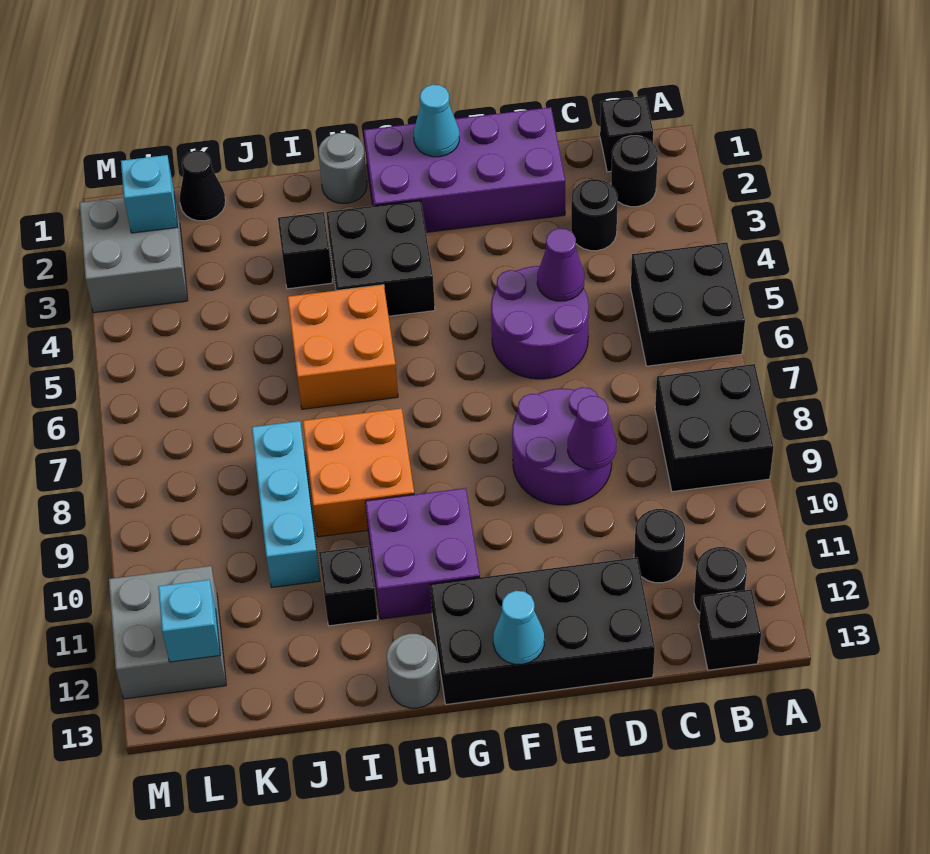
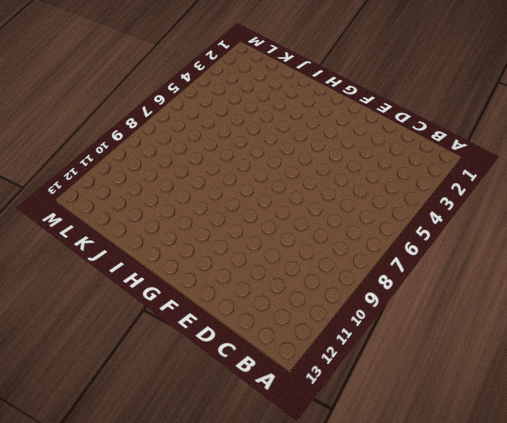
none -> black 2x2 brick [631,242,745,366]
none -> black 2x2 brick [655,364,774,492]
none -> black 1x1 brick [600,96,653,172]
none -> black 1x1 round brick [611,136,658,207]

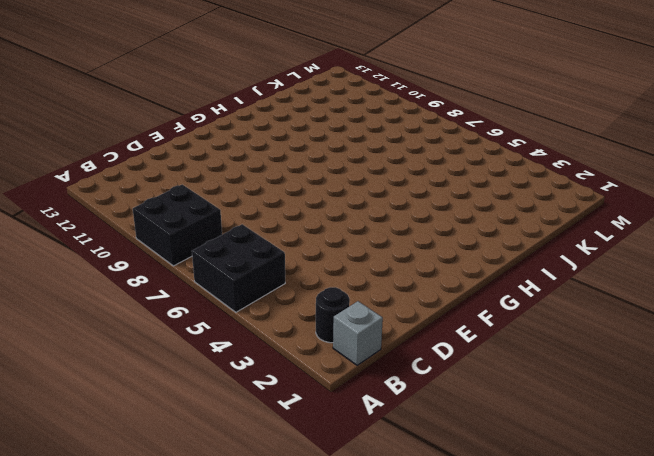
grey 1x1 brick [333,301,383,365] -> black 1x1 brick [600,96,653,172]
none -> black 1x1 round brick [694,547,747,613]
none -> black 1x1 brick [699,589,761,670]
none -> black 1x1 round brick [571,179,618,251]
none -> black 1x1 round brick [634,509,685,583]

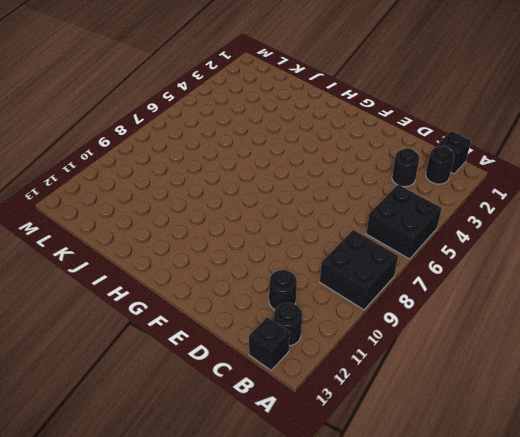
none -> purple 2x4 brick [364,107,565,232]
none -> purple 2x2 round brick [491,266,589,379]
none -> purple 2x2 round brick [512,387,612,505]
none -> black 2x4 brick [430,557,655,704]

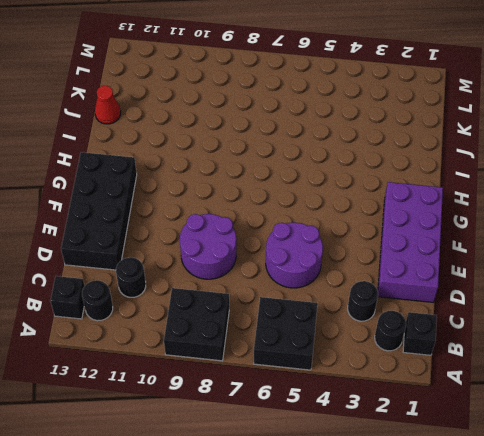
red 1x1 cone [95,86,121,124] -> none
none -> black 2x2 brick [326,200,435,316]
none -> purple 2x2 brick [365,488,480,619]
none -> grey 1x1 round brick [318,133,367,203]
none -> orange 2x2 brick [288,285,398,409]

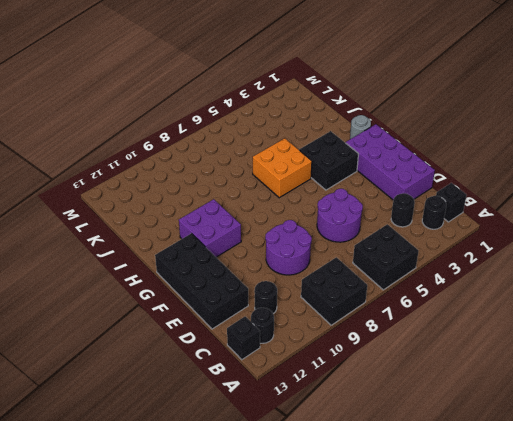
none -> orange 2x2 brick [303,408,414,537]
none -> grey 1x1 round brick [387,634,440,708]
none -> black 1x1 brick [278,212,333,289]
none -> black 1x1 brick [319,546,378,626]

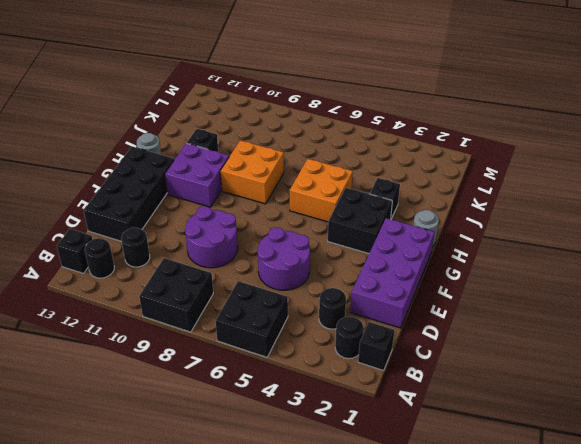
none -> cyan 1x3 brick [252,421,320,587]
none -> black 1x1 cone [180,150,226,221]
none -> grey 2x2 brick [80,194,188,313]
none -> grey 2x2 brick [109,566,226,699]

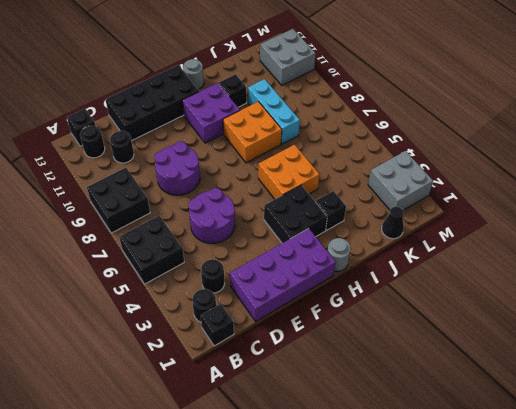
none -> purple 1x1 cone [537,228,584,301]
none -> purple 1x1 cone [568,396,616,469]
none -> cyan 1x1 cone [414,85,459,157]
none -> cyan 1x1 cone [493,591,544,664]

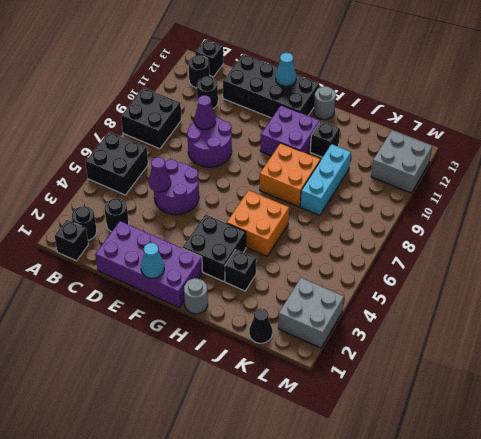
none -> cyan 1x1 brick [121,155,178,233]
none -> cyan 1x1 brick [158,580,220,662]

